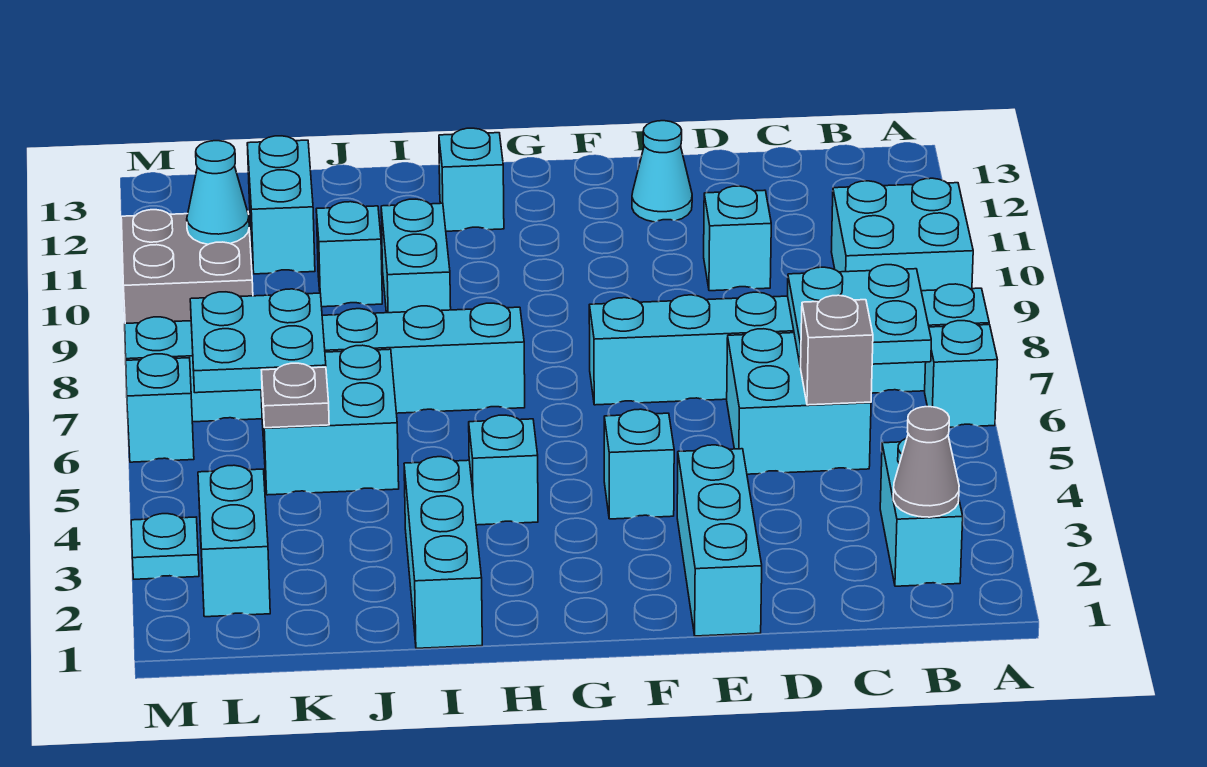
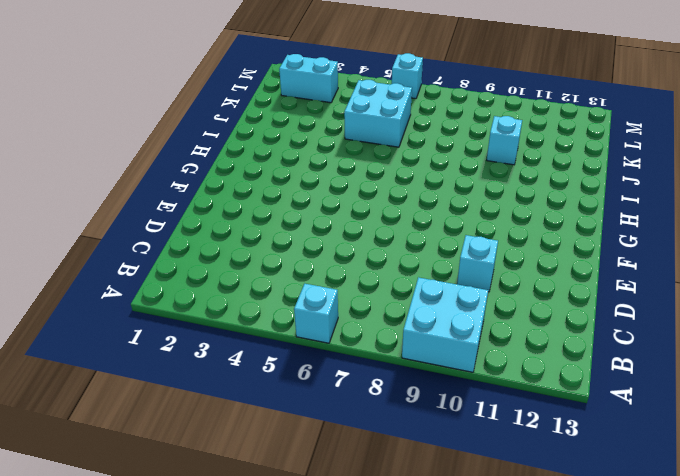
none -> cyan 1x6 brick [589,284,989,405]
none -> cyan 1x2 brick [880,438,963,586]
none -> cyan 2x2 brick [727,329,871,474]

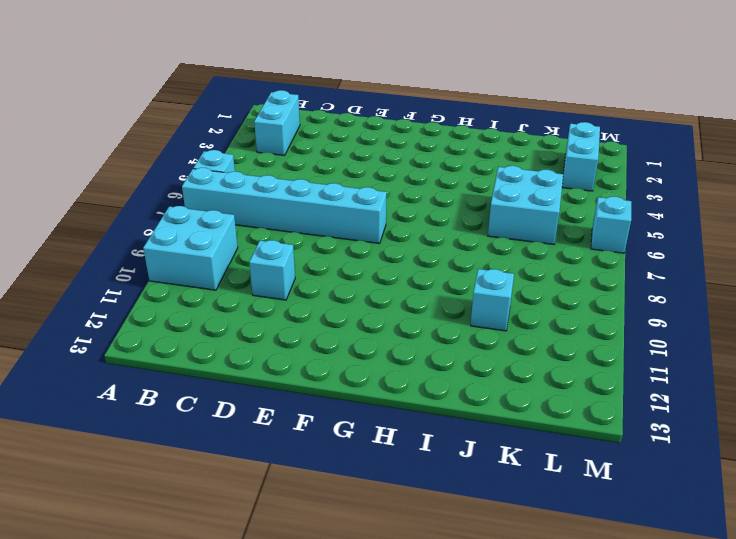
none -> cyan 2x2 brick [727,329,871,474]
none -> cyan 1x3 brick [677,445,762,636]
none -> cyan 1x1 cone [632,121,692,222]

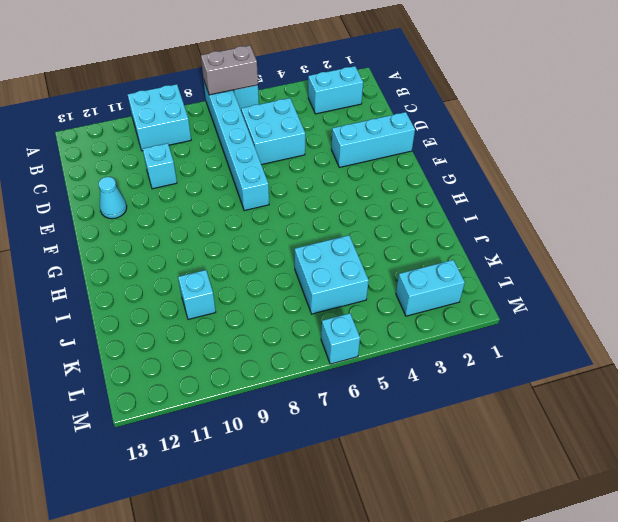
grey 1x2 brick [201,46,258,95] -> none
none -> cyan 1x1 brick [604,409,674,519]
none -> cyan 1x1 brick [469,415,538,525]
none -> cyan 1x6 brick [125,303,525,422]

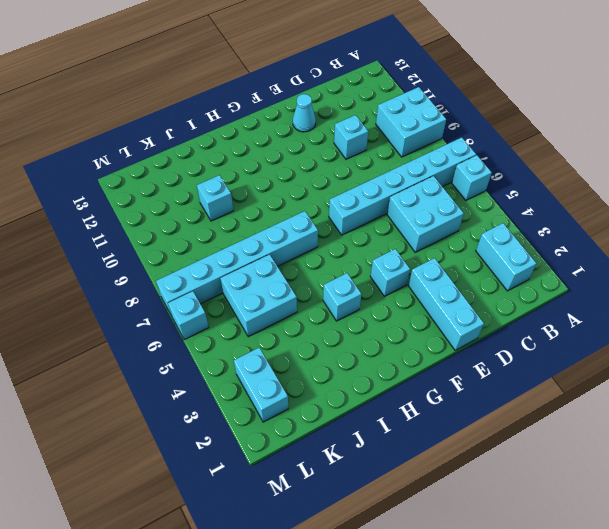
none -> cyan 1x1 brick [439,128,504,231]
none -> cyan 1x3 brick [404,457,482,648]
none -> cyan 1x2 brick [381,199,451,313]

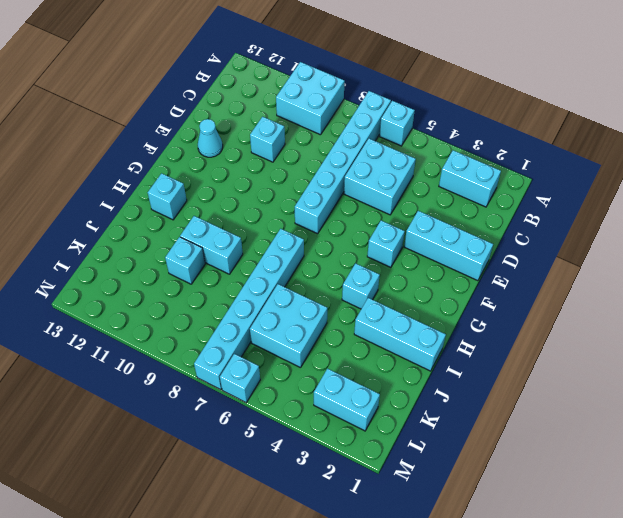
none -> cyan 1x2 brick [247,136,315,274]
none -> grey 2x2 brick [121,210,253,323]
none -> cyan 1x1 plate [131,514,199,579]

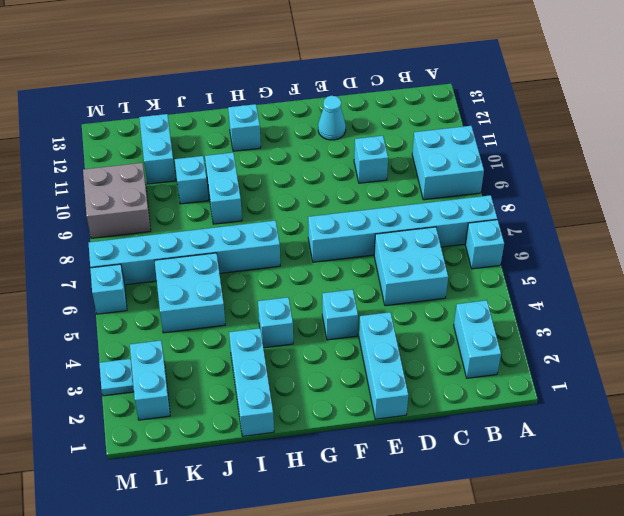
none -> grey 1x1 cone [893,407,959,517]
none -> cyan 2x2 plate [788,265,931,367]
none -> grey 1x1 brick [801,295,873,405]

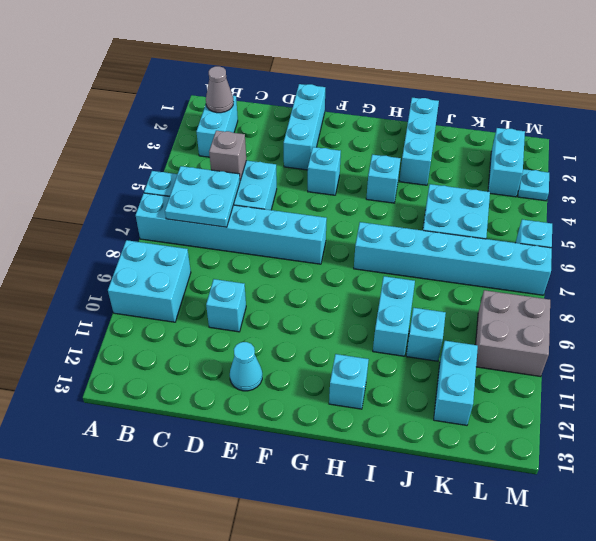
none -> grey 1x1 plate [262,363,329,428]
none -> cyan 2x2 plate [190,289,326,393]
none -> cyan 1x1 cone [187,141,249,244]

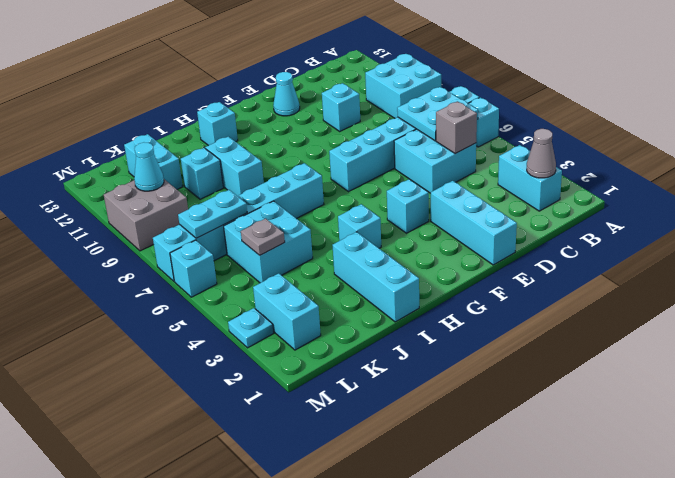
cyan 1x2 plate [178,190,247,238] -> cyan 2x2 plate [190,289,326,393]

